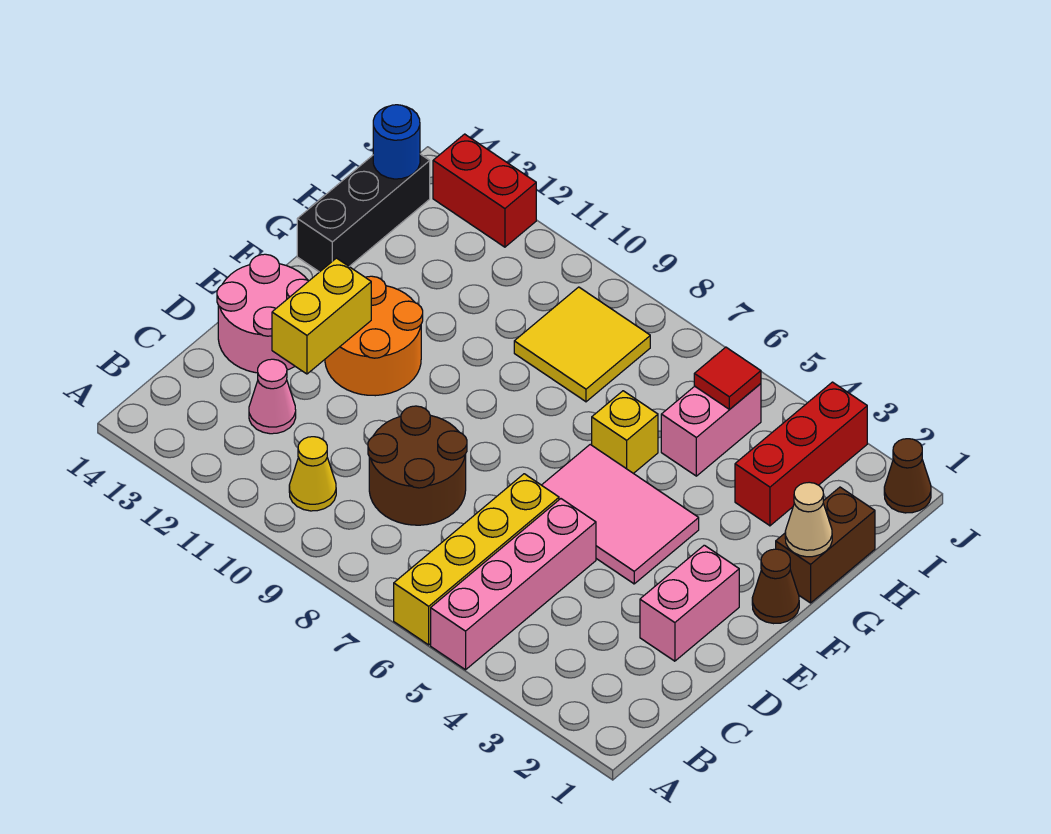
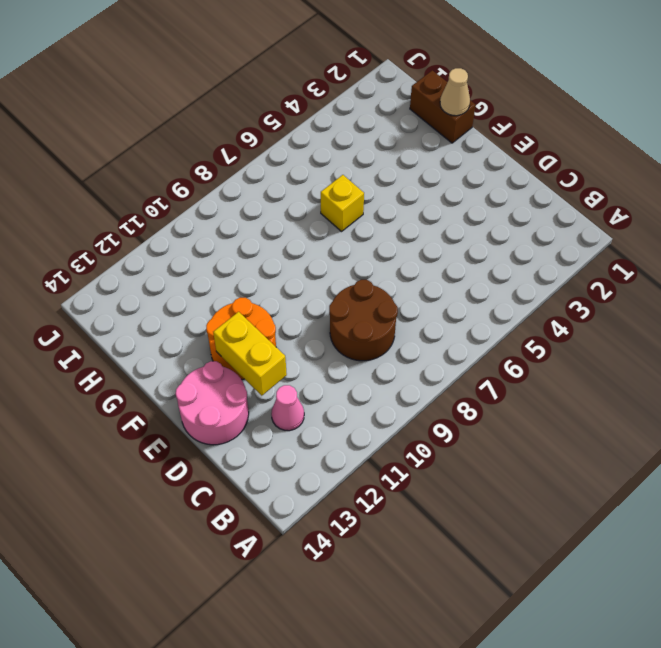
none -> pink 1x4 brick [431,499,596,670]
none -> yellow 1x4 brick [394,474,559,645]
none -> yellow 1x1 cone [289,437,336,511]

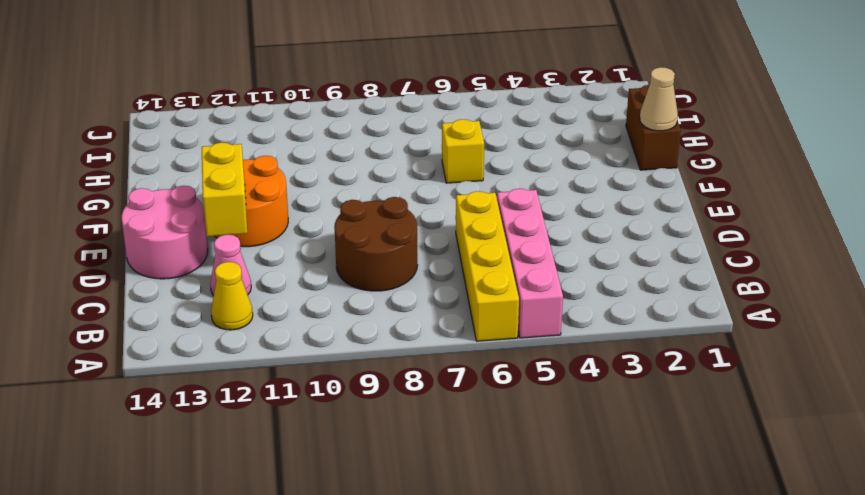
yellow 1x1 cone [211,262,253,330] -> yellow 1x1 cone moved to [289,437,336,511]
none -> pink 1x2 brick [640,545,739,661]
none -> pink 2x3 tile [542,445,699,584]
none -> brown 1x1 cone [752,549,799,624]

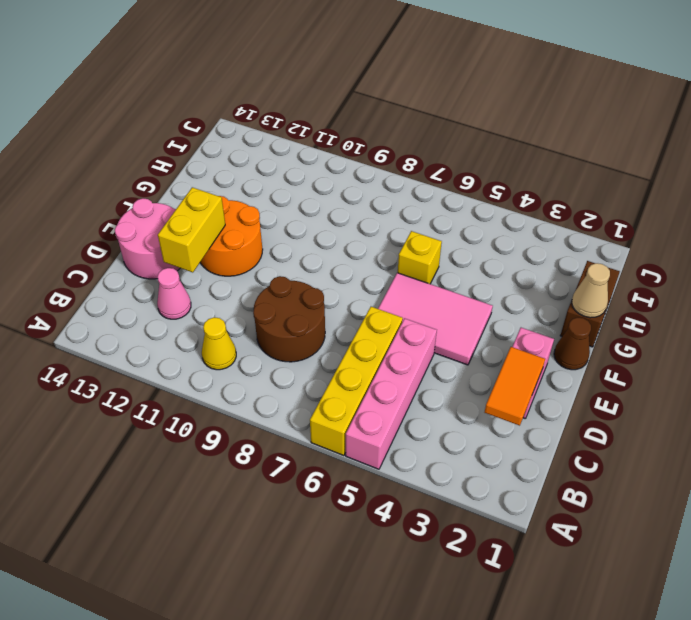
orange 1x2 tile [485,347,545,426] -> none
none -> black 1x3 brick [297,154,430,272]
none -> red 1x3 brick [735,382,867,526]
none -> pink 1x2 brick [661,384,761,476]

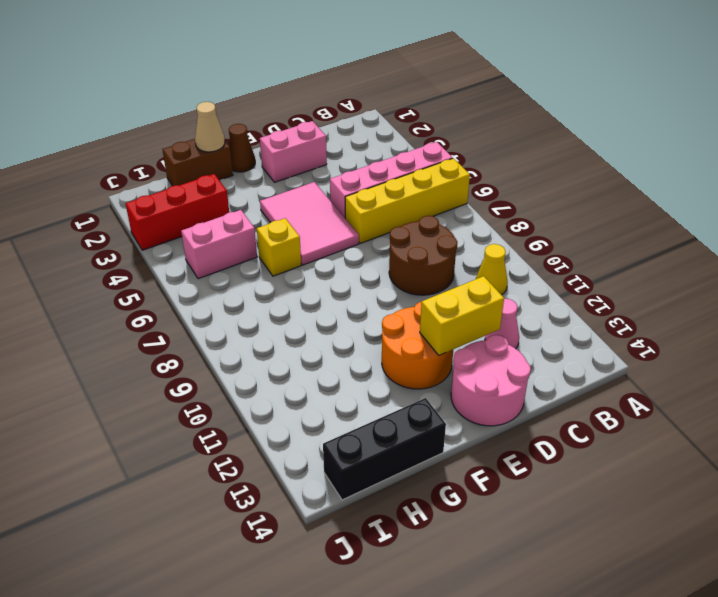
none -> yellow 2x2 tile [514,287,650,402]
none -> brown 1x1 cone [884,439,931,513]
none -> red 1x2 brick [433,134,536,247]

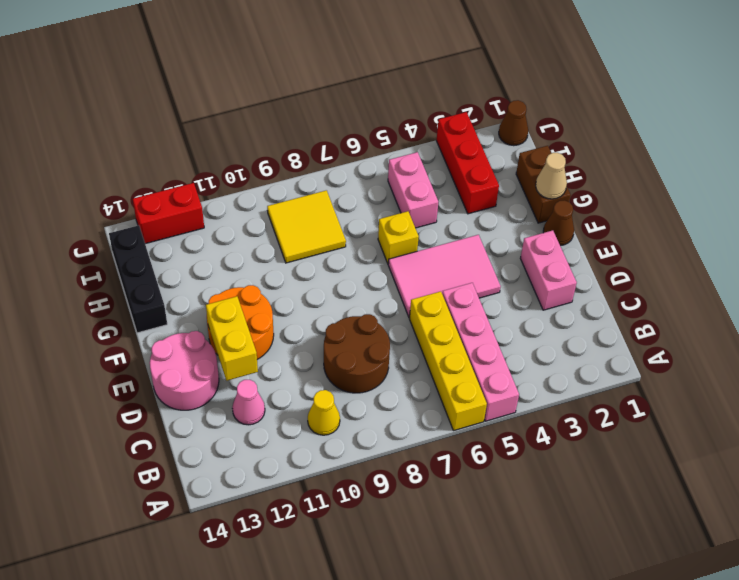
none -> red 1x1 tile [694,347,761,409]
none -> blue 1x1 round brick [373,105,420,179]

